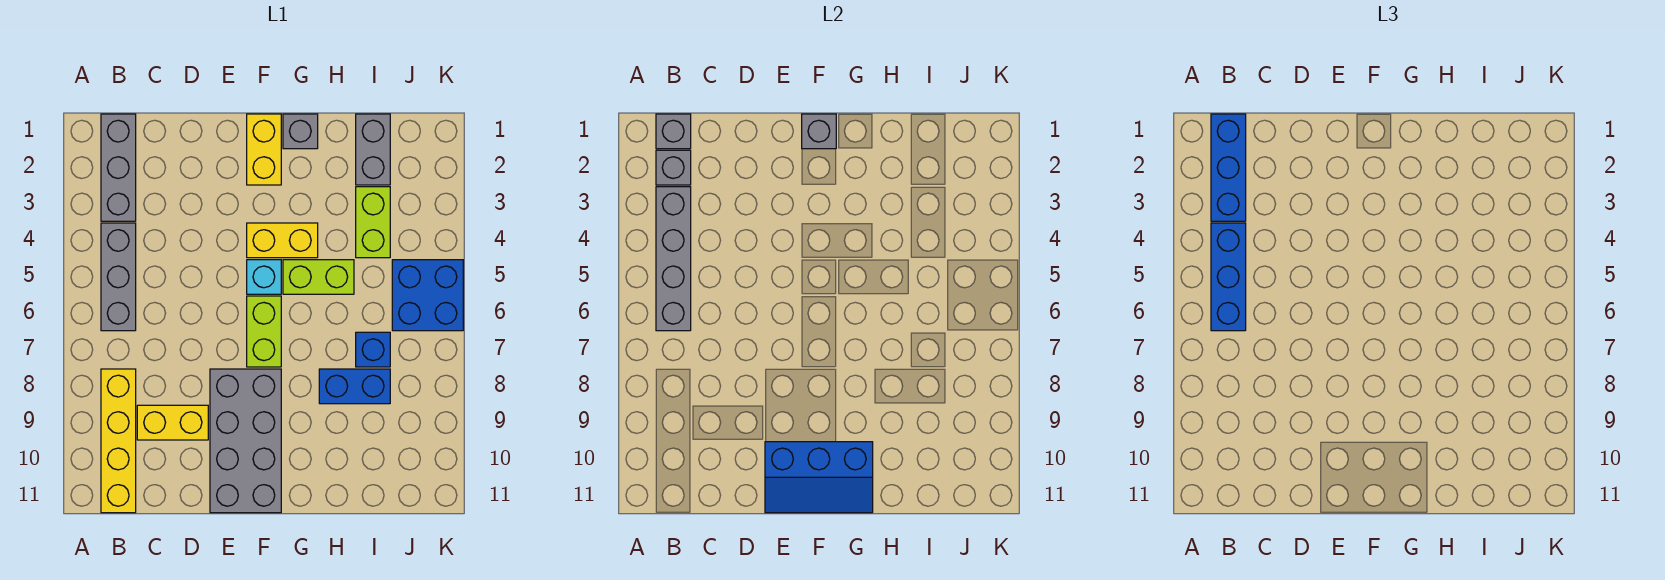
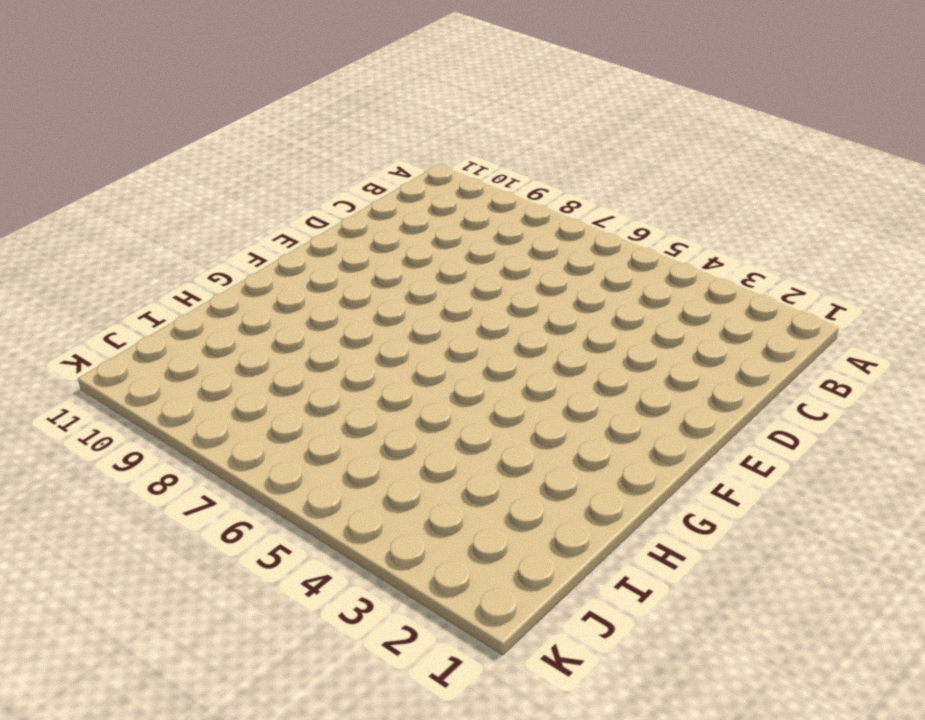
none -> grey 1x3 brick [101,114,136,221]
none -> grey 1x3 brick [101,223,136,331]
none -> yellow 1x4 brick [101,369,136,513]

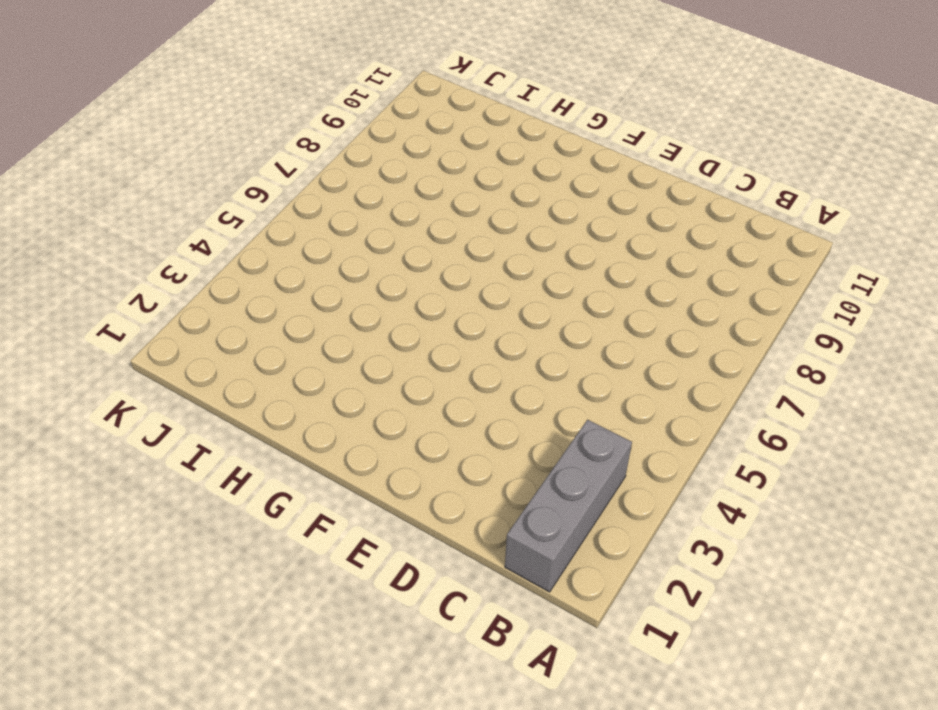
none -> grey 1x3 brick [101,223,136,331]
none -> yellow 1x4 brick [101,369,136,513]
none -> yellow 1x2 brick [137,405,208,440]

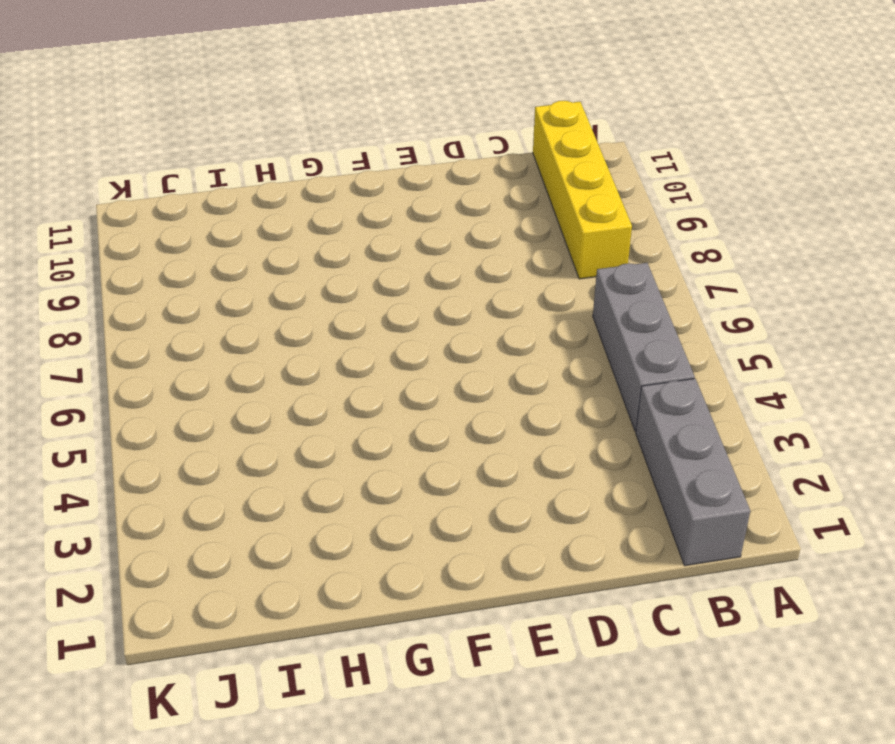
none -> yellow 1x2 brick [137,405,208,440]
none -> grey 2x4 brick [210,369,281,513]
none -> yellow 1x2 brick [247,114,281,185]

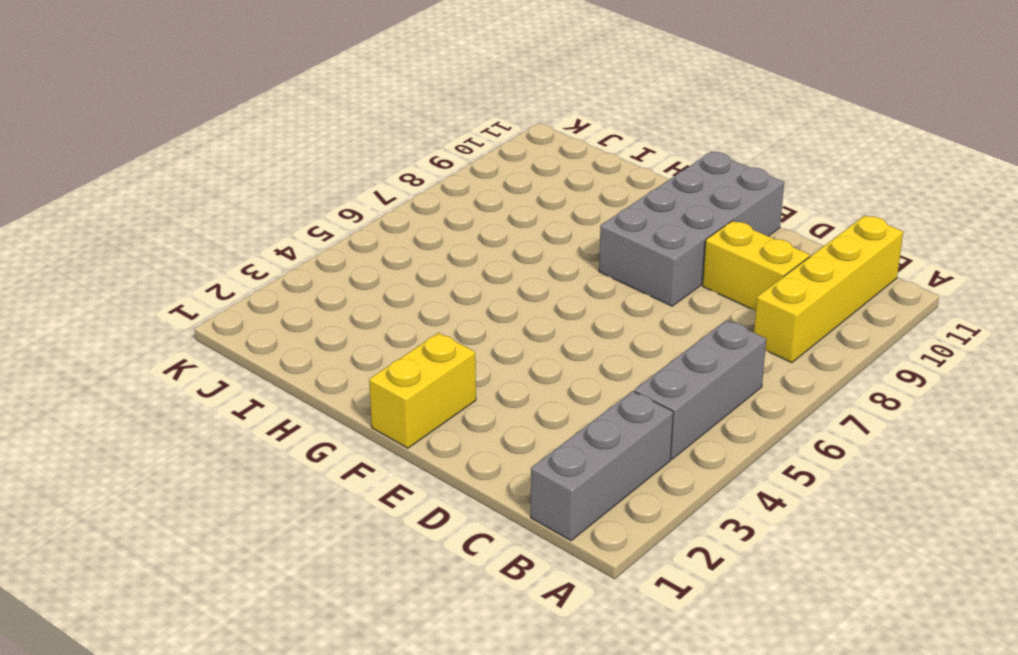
none -> yellow 1x2 brick [247,223,318,258]
none -> cyan 1x1 brick [247,260,281,294]
none -> lime 1x2 brick [247,296,281,367]

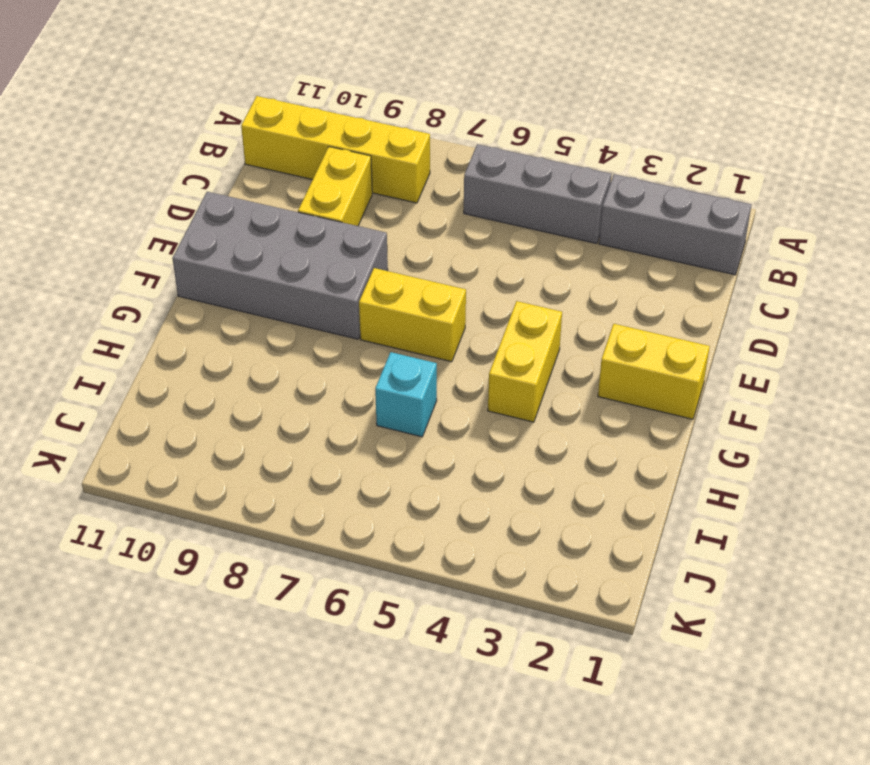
yellow 1x2 brick [359,268,466,362] -> lime 1x2 brick [247,296,281,367]
cyan 1x1 brick [375,352,437,437] -> cyan 1x1 brick moved to [247,260,281,294]
none -> grey 1x1 brick [283,114,318,149]
none -> lime 1x2 brick [283,260,354,294]
none -> blue 1x2 brick [319,369,390,404]

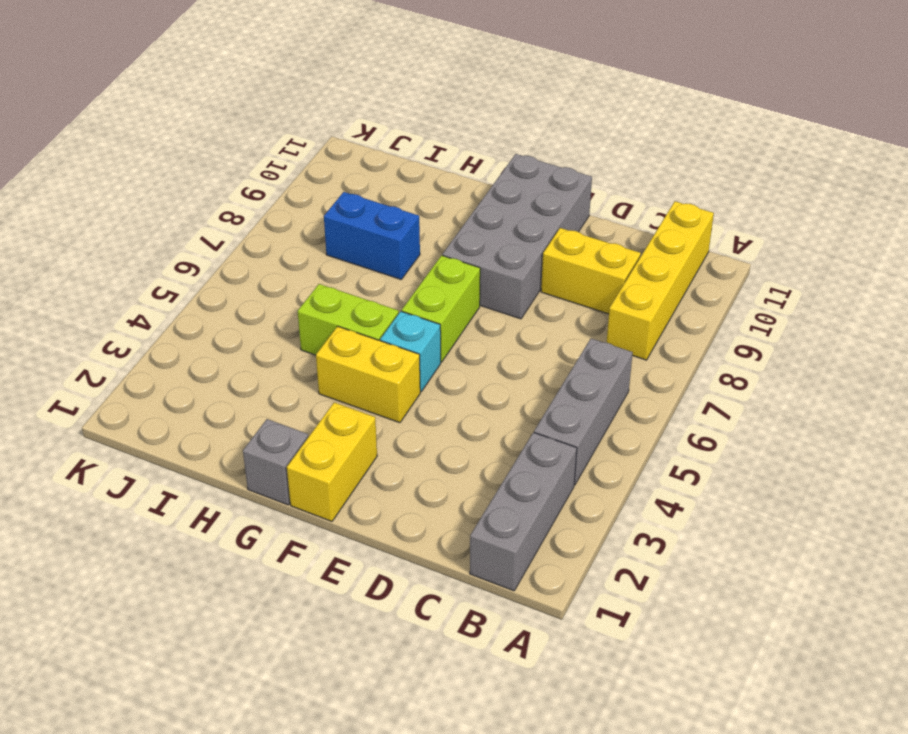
none -> grey 1x2 brick [356,114,390,185]
none -> lime 1x2 brick [356,187,390,258]
none -> blue 1x1 brick [356,332,390,367]

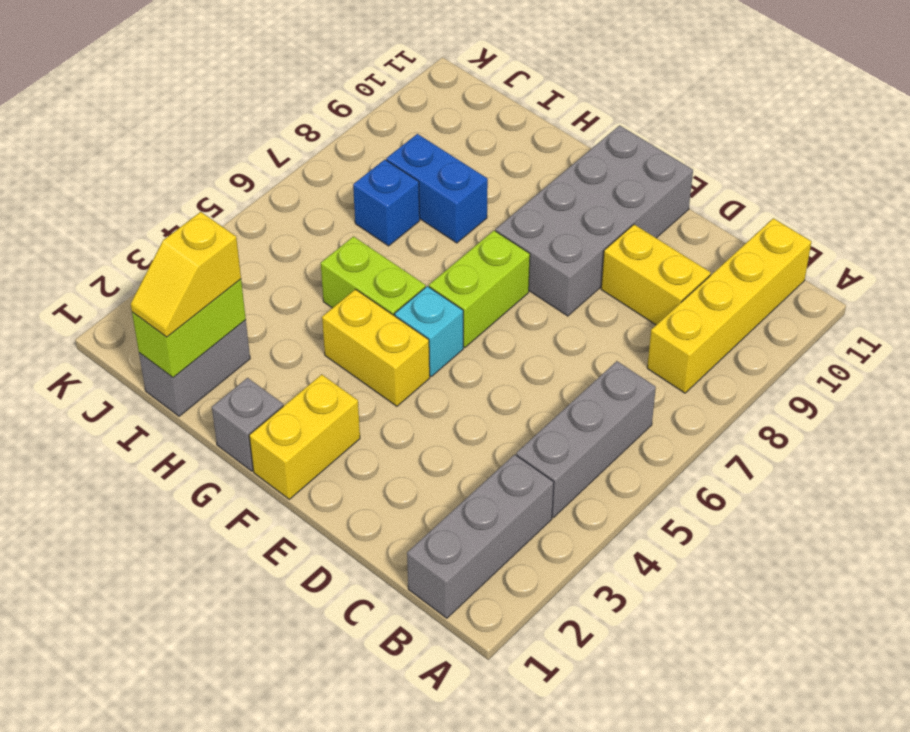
lime 1x2 brick [132,279,246,378] -> lime 1x2 brick moved to [356,187,390,258]
yellow 1x2 slope [131,212,241,337] -> none
none -> blue 2x2 brick [392,260,463,331]
none -> grey 1x1 brick [656,114,691,149]
none -> grey 1x1 brick [656,150,691,185]

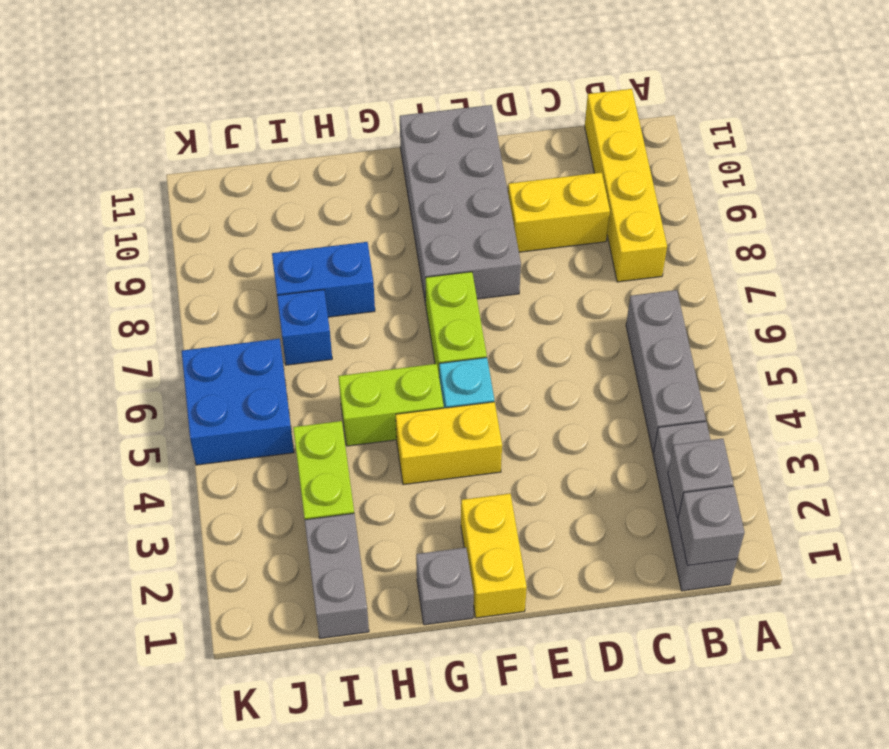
none -> grey 1x4 brick [656,187,691,331]
none -> blue 2x3 slope [765,442,873,513]
none -> grey 1x1 brick [802,114,836,149]

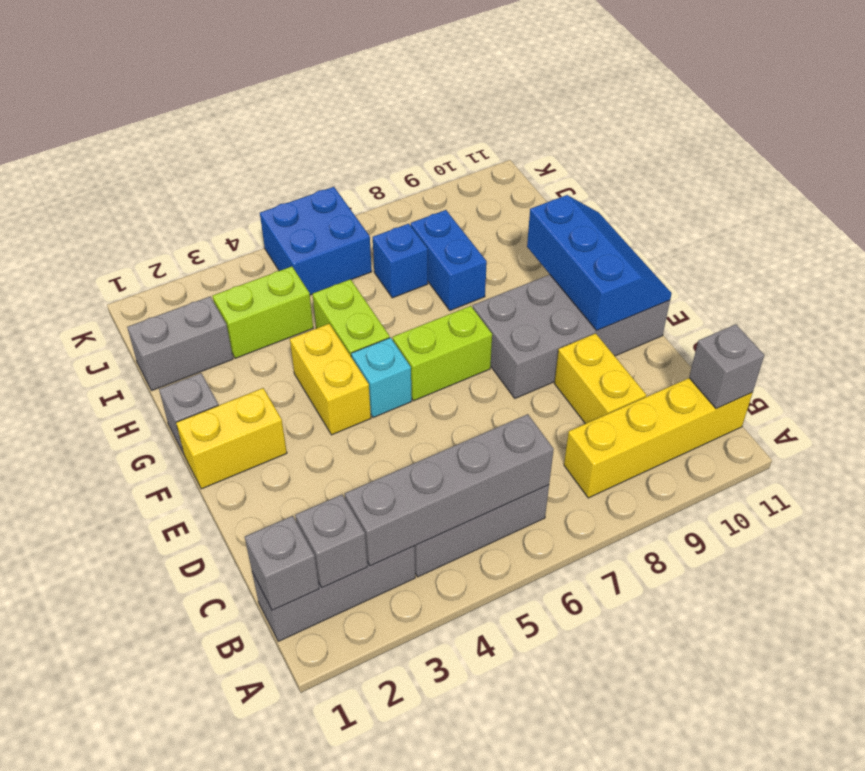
grey 1x1 brick [689,324,764,409] -> grey 1x1 brick moved to [802,114,836,149]
none -> blue 1x3 brick [1211,114,1246,221]
none -> blue 1x3 brick [1211,223,1246,331]

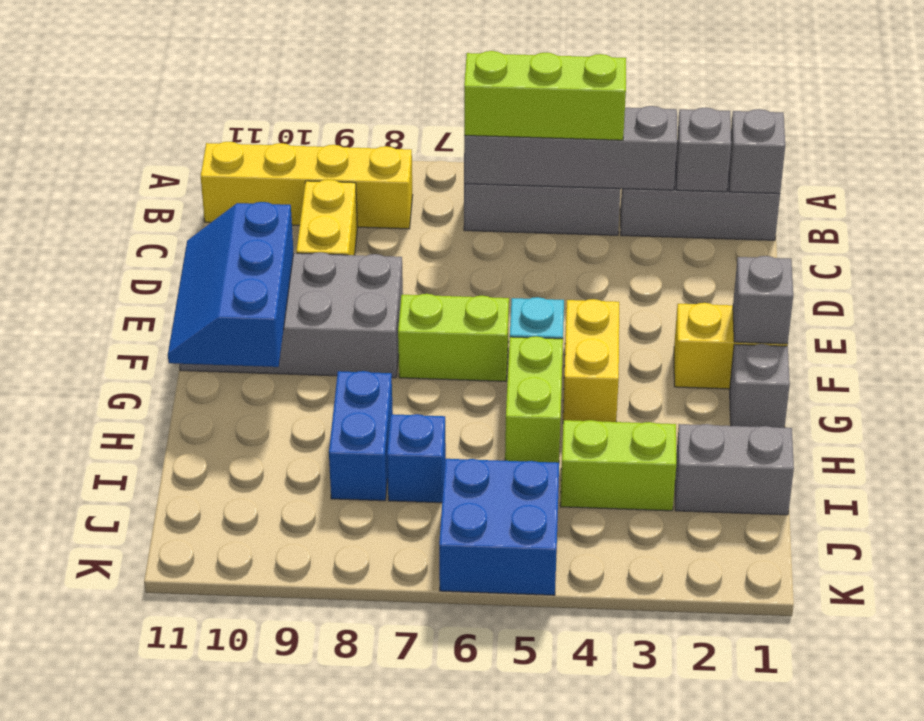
lime 1x3 brick [464,51,626,140] -> blue 1x3 brick [1211,223,1246,331]
none -> blue 1x3 brick [1211,114,1246,221]

